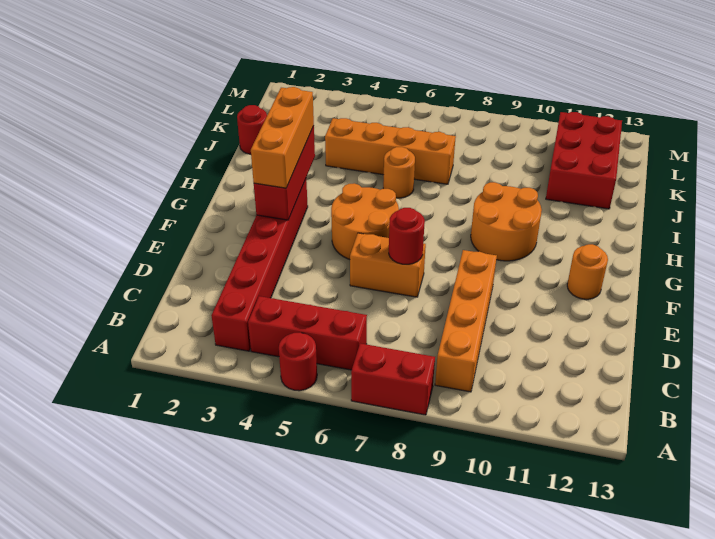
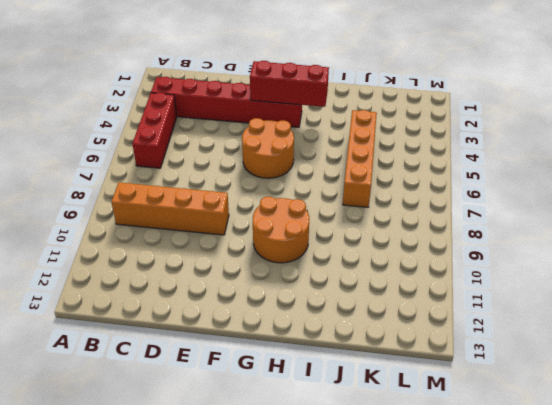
none -> red 1x1 round brick [279,333,317,391]
none -> red 1x2 brick [351,343,435,415]
none -> orange 1x2 brick [350,233,426,297]

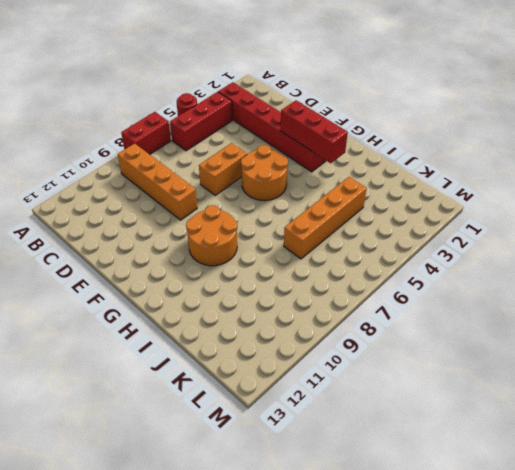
none -> orange 1x1 round brick [567,244,608,299]
none -> orange 1x1 round brick [383,147,415,198]
none -> red 1x1 round brick [237,105,267,154]

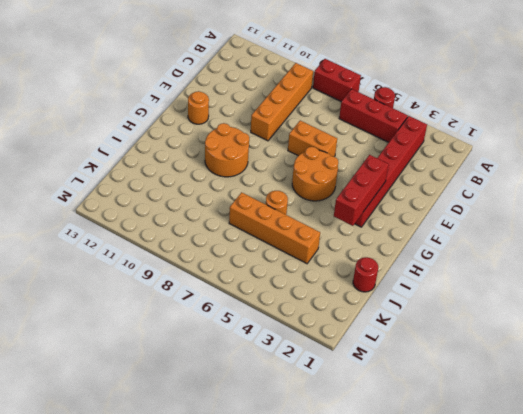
none -> red 2x3 brick [546,112,622,209]
none -> red 1x1 round brick [389,208,425,264]
none -> orange 1x3 brick [251,87,314,188]

